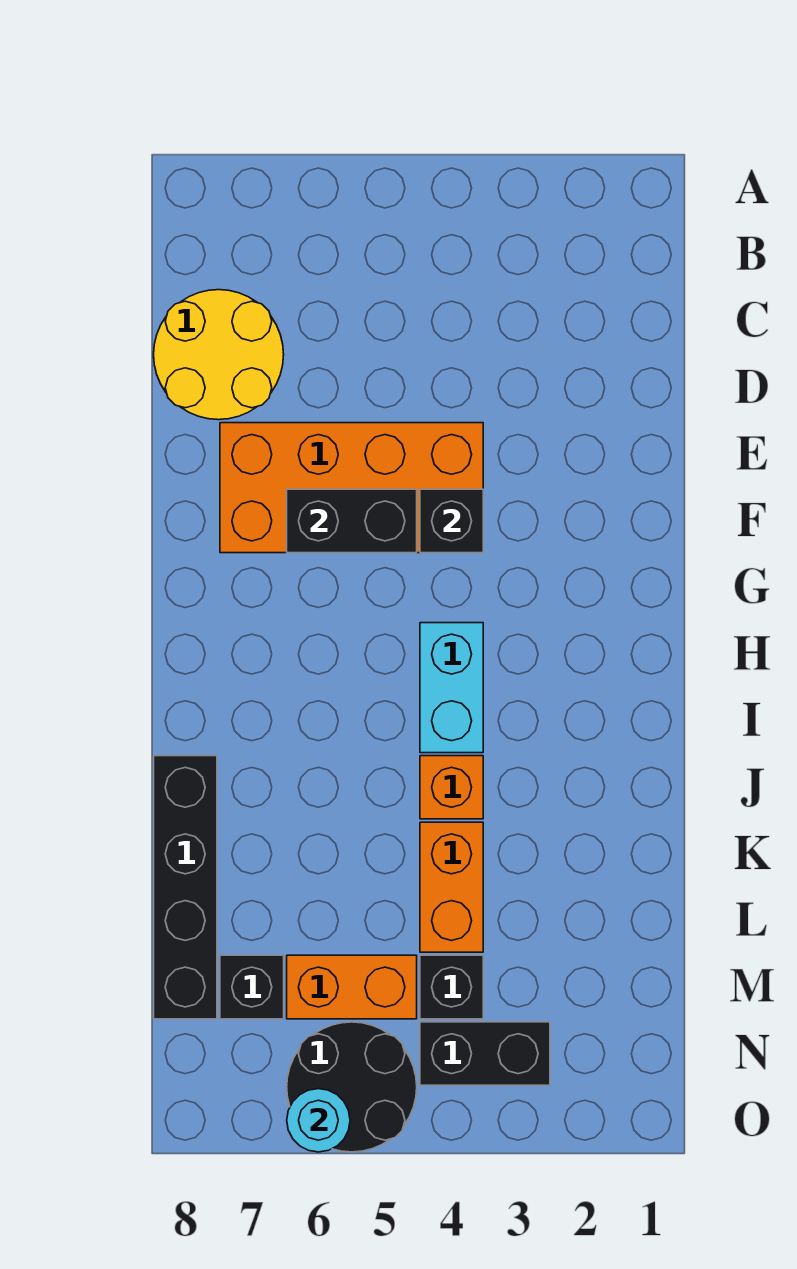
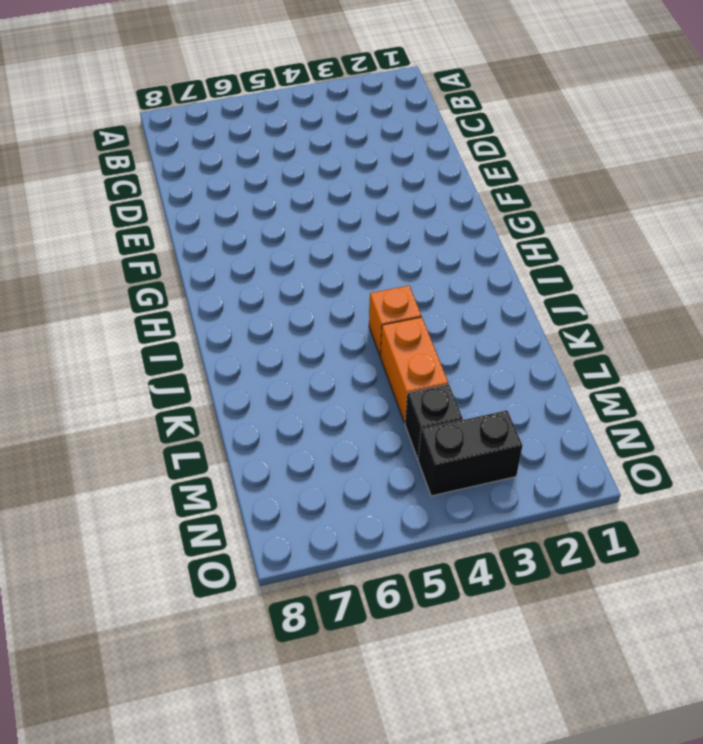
none -> yellow 2x2 round brick [154,290,284,420]
none -> orange 2x4 brick [220,423,483,553]
none -> cyan 1x2 brick [420,623,483,753]

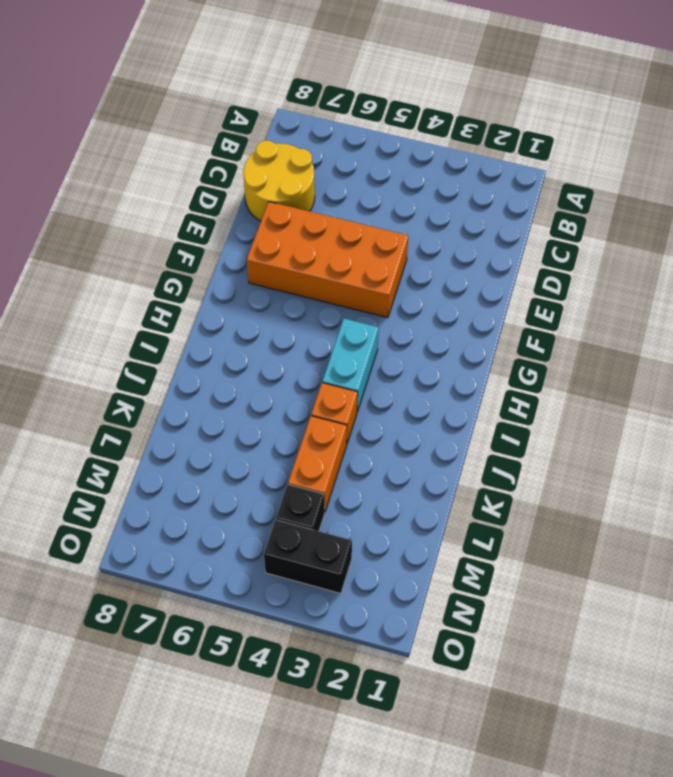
none -> black 1x4 brick [154,756,217,1019]
none -> orange 1x2 brick [287,955,417,1019]
none -> black 1x1 brick [220,955,284,1019]

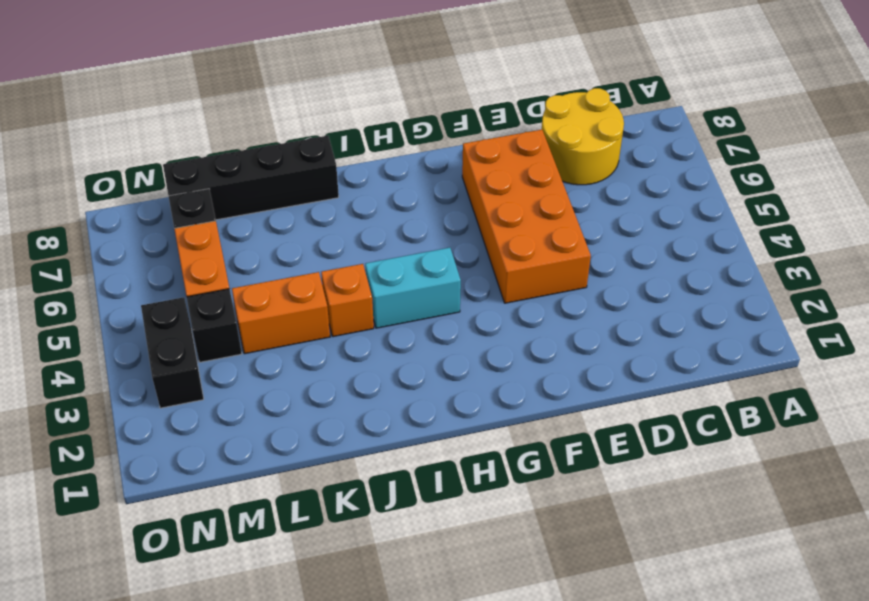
none -> black 2x2 round brick [287,1022,417,1152]
none -> black 1x1 brick [420,489,483,553]
none -> black 1x2 brick [287,489,417,553]

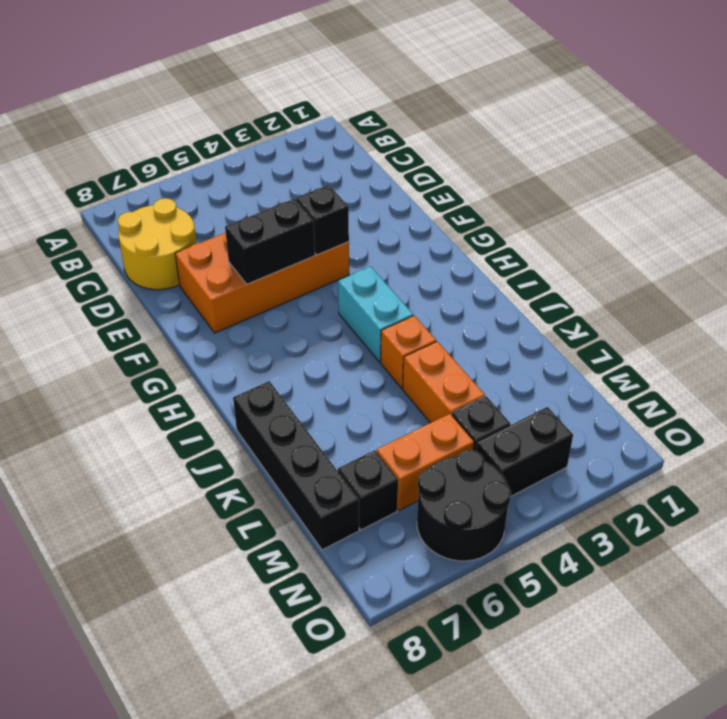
none -> cyan 1x1 round brick [287,1089,350,1152]

